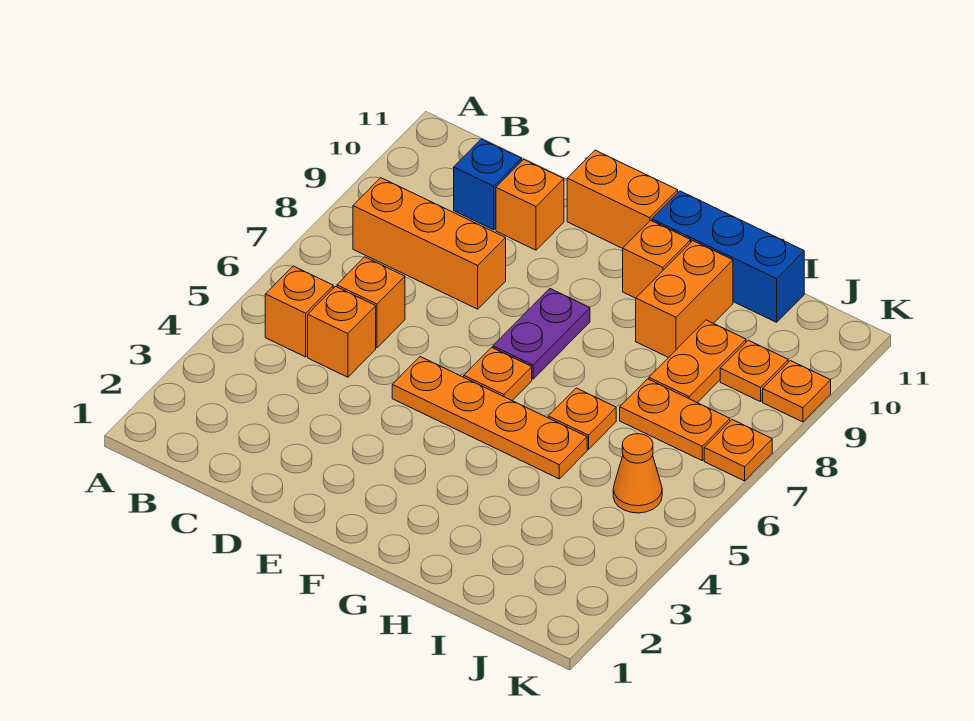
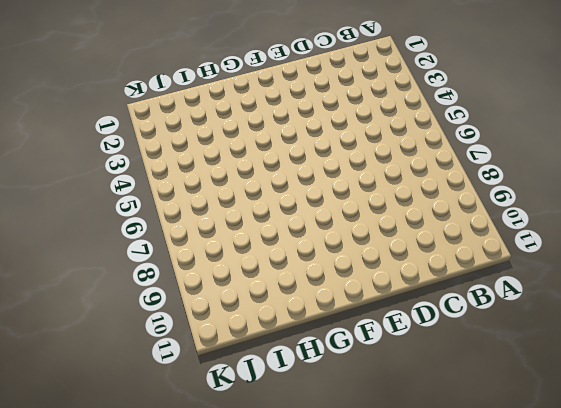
none -> orange 1x1 brick [265,266,333,357]
none -> orange 1x3 brick [353,178,506,309]
none -> orange 1x1 brick [308,286,376,377]

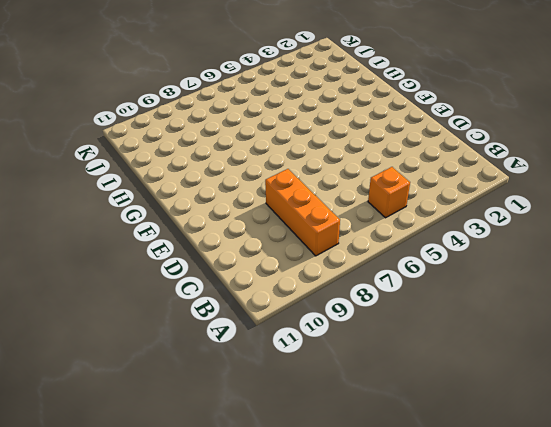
none -> orange 1x1 brick [308,286,376,377]
none -> orange 1x1 brick [337,257,405,348]
none -> blue 1x1 brick [454,139,522,230]

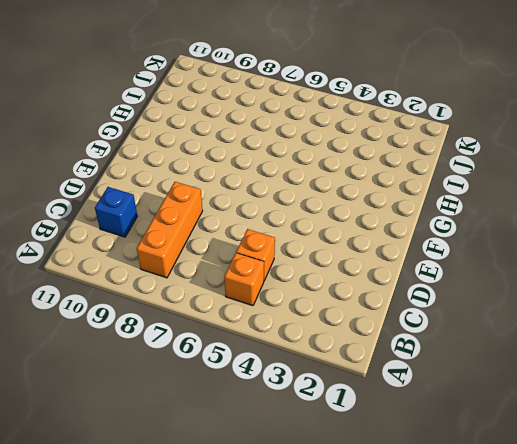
none -> orange 1x1 brick [337,257,405,348]
none -> orange 1x1 brick [496,159,564,250]
none -> orange 1x4 plate [392,357,587,479]

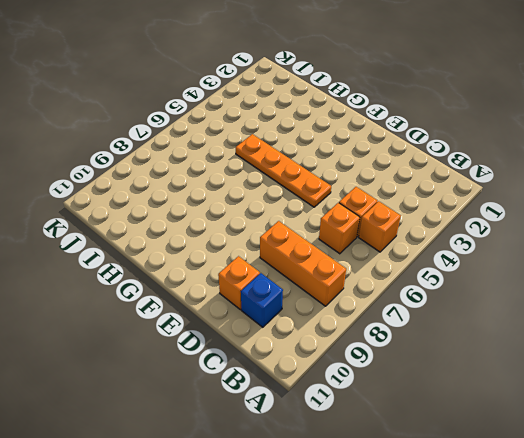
none -> orange 1x2 brick [567,150,678,248]
none -> orange 1x1 plate [464,347,532,400]
none -> purple 1x2 plate [493,289,590,379]

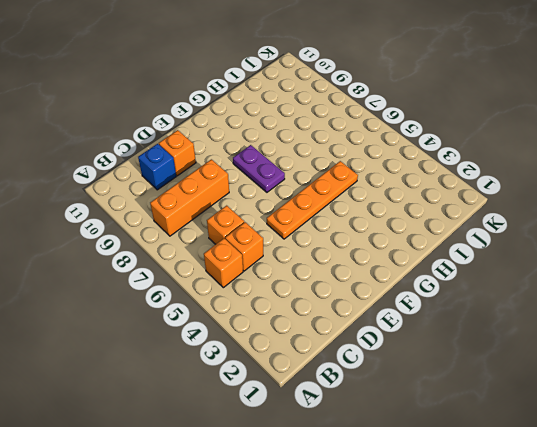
none -> orange 1x2 brick [567,150,678,248]
none -> orange 1x1 plate [464,347,532,400]
none -> orange 1x1 brick [623,220,691,298]

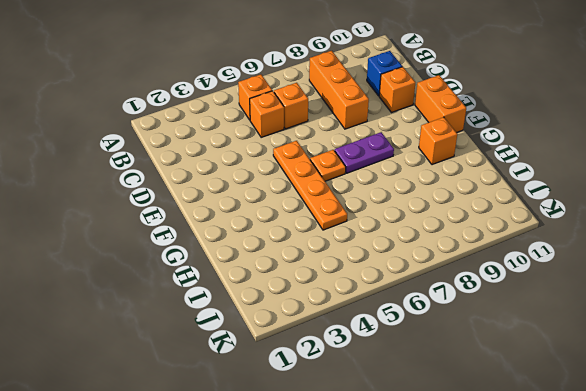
none -> blue 1x3 brick [652,191,804,322]
none -> orange 1x1 plate [548,388,616,449]
none -> orange 1x2 brick [636,241,733,358]

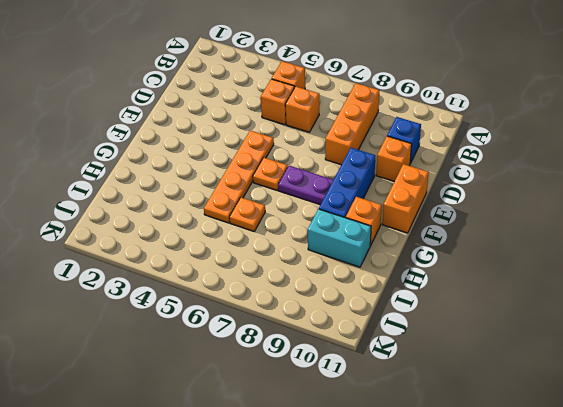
blue 1x3 brick [319,148,375,218] -> blue 1x3 brick moved to [652,191,804,322]
cyan 1x2 brick [308,209,371,267] -> orange 1x2 brick [636,241,733,358]
none -> orange 1x2 plate [620,379,730,460]
none -> orange 1x2 plate [649,320,746,403]
none -> orange 1x1 cone [613,434,662,513]

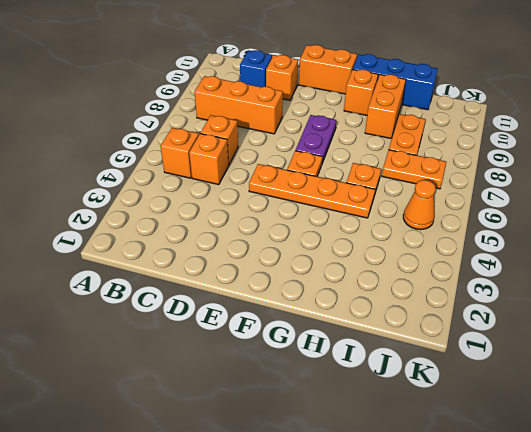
none -> orange 1x1 plate [720,340,788,402]
none -> orange 1x1 plate [704,420,772,481]
none -> orange 1x1 plate [763,361,831,422]

